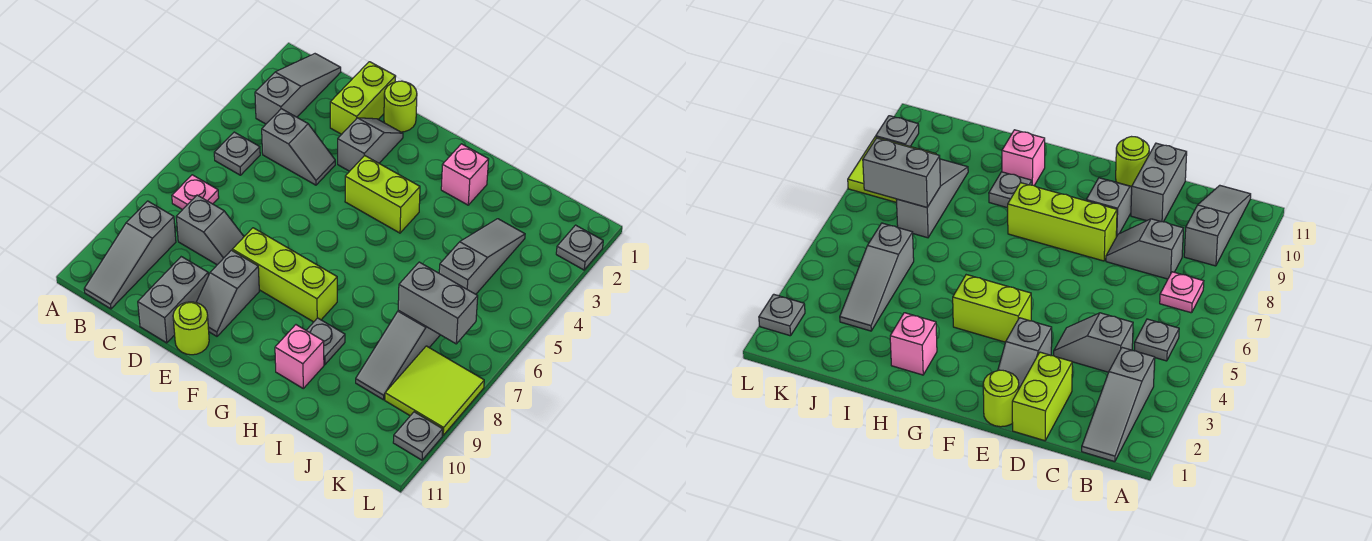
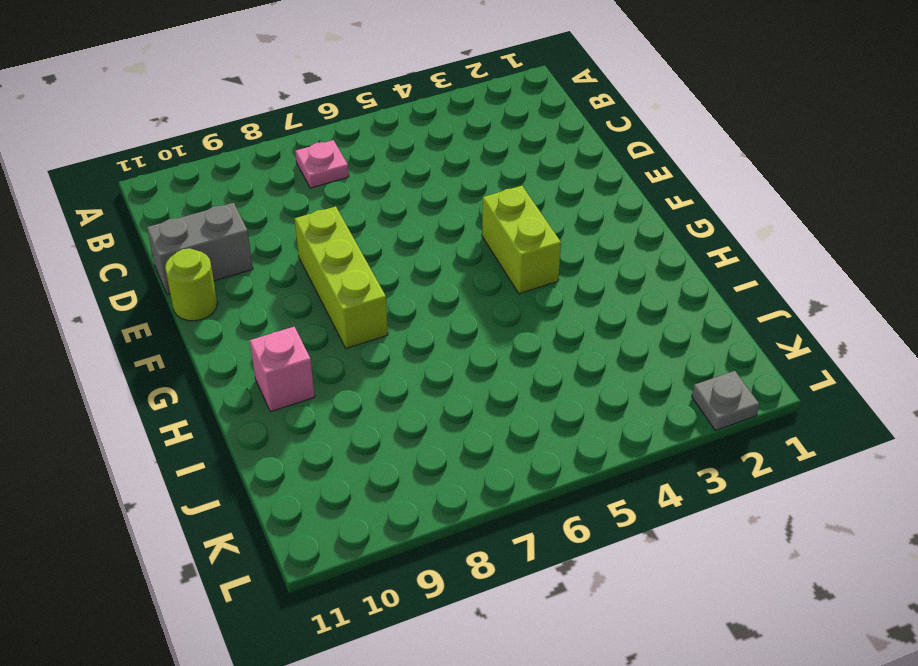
none -> grey 1x3 slope [255,54,341,124]
none -> grey 1x1 plate [214,132,260,175]
none -> grey 1x3 slope [84,201,176,309]

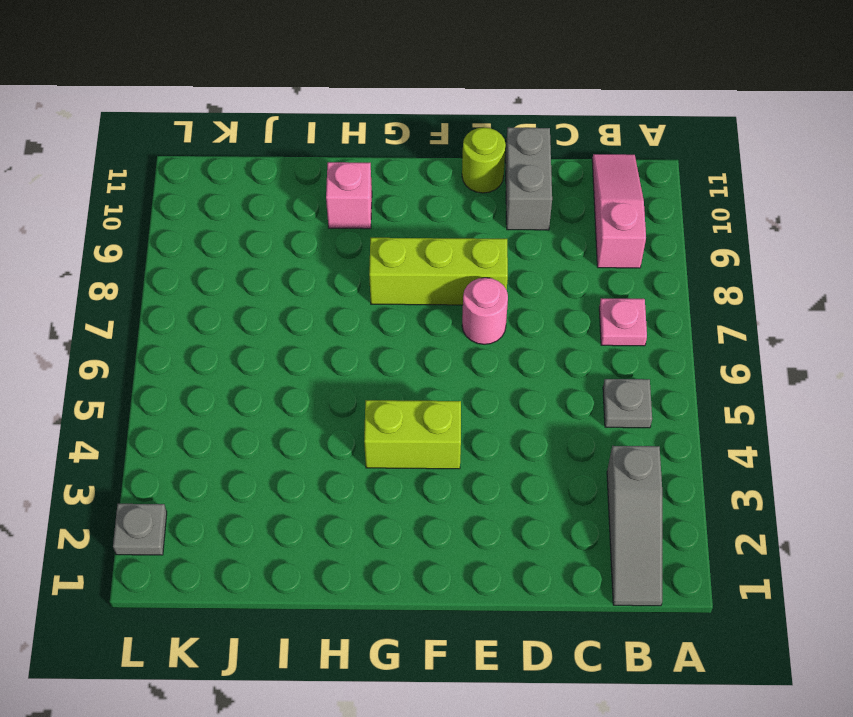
pink 1x3 slope [592,154,646,268] -> grey 1x3 slope [84,201,176,309]
pink 1x1 round brick [462,278,508,344] -> none
none -> grey 1x2 slope [262,109,335,185]
none -> grey 1x2 slope [176,195,244,265]
none -> lime 1x2 brick [330,62,396,134]

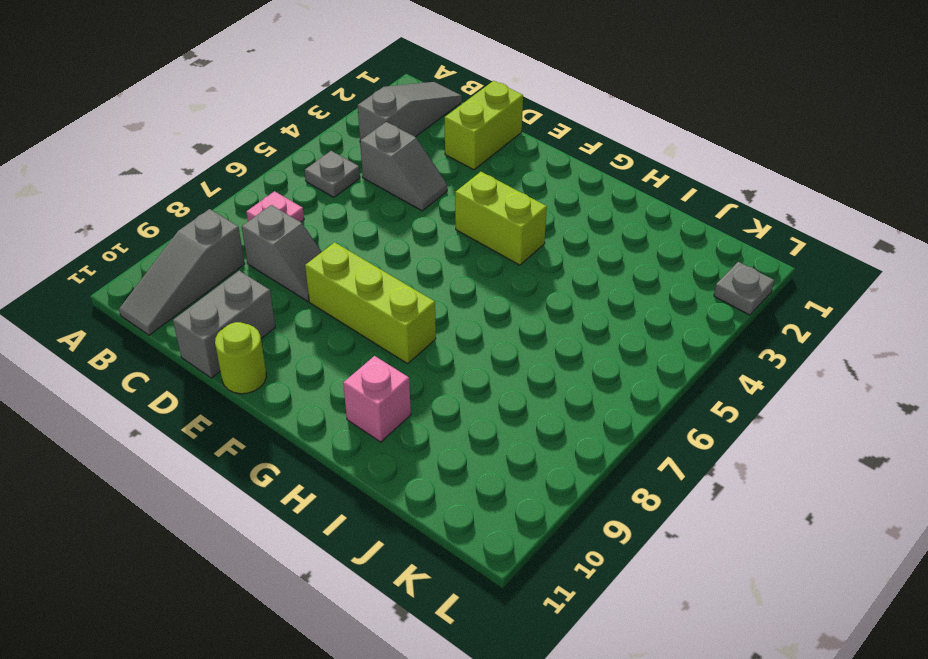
none -> lime 1x1 round brick [384,81,417,132]
none -> grey 1x2 slope [338,118,403,171]
none -> grey 1x2 slope [196,250,259,336]

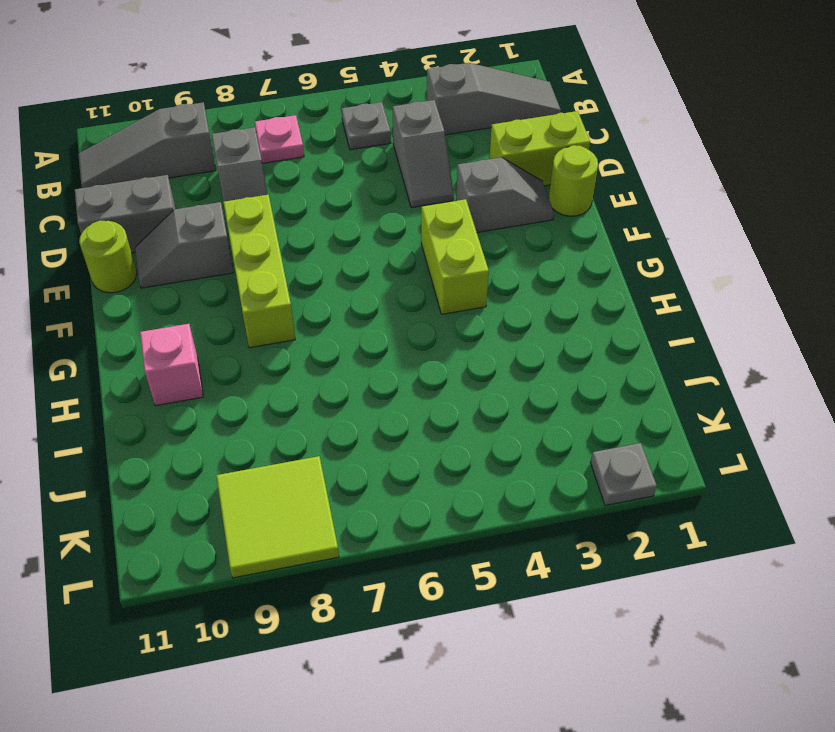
none -> pink 1x1 brick [441,144,489,205]
none -> grey 1x1 plate [306,318,345,365]
none -> grey 1x3 slope [439,219,525,294]

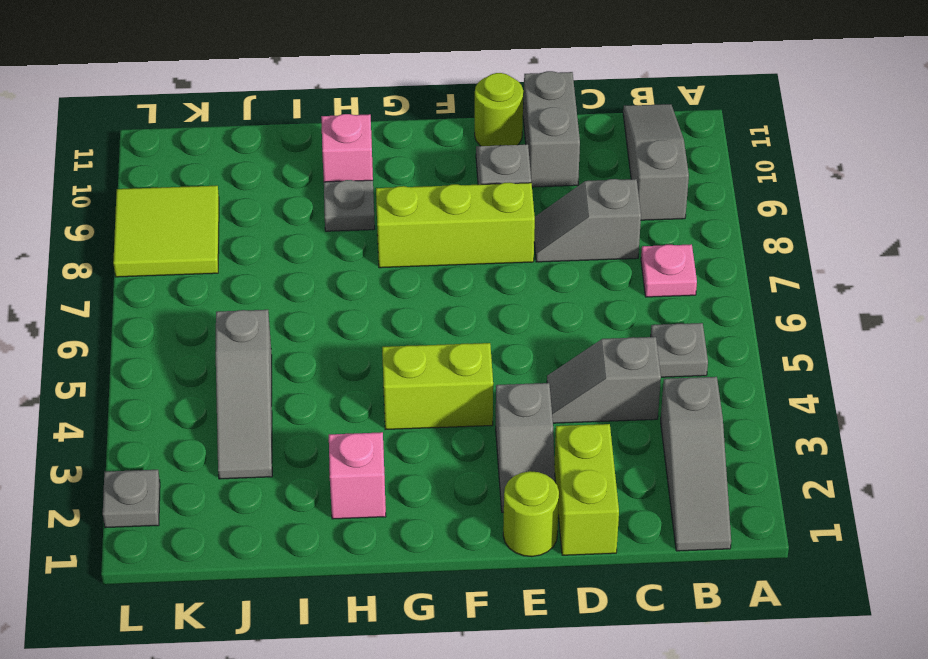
none -> grey 1x3 slope [356,310,440,400]
none -> grey 1x1 plate [393,412,443,460]
none -> grey 1x2 brick [398,262,478,344]

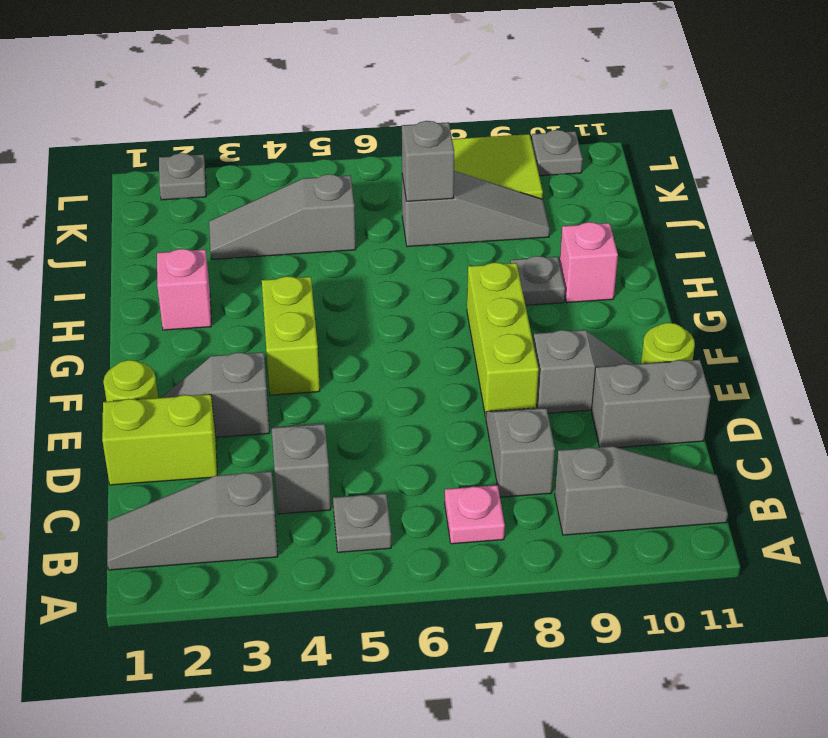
grey 1x1 brick [402,121,454,201] -> grey 1x2 brick [398,262,478,344]

